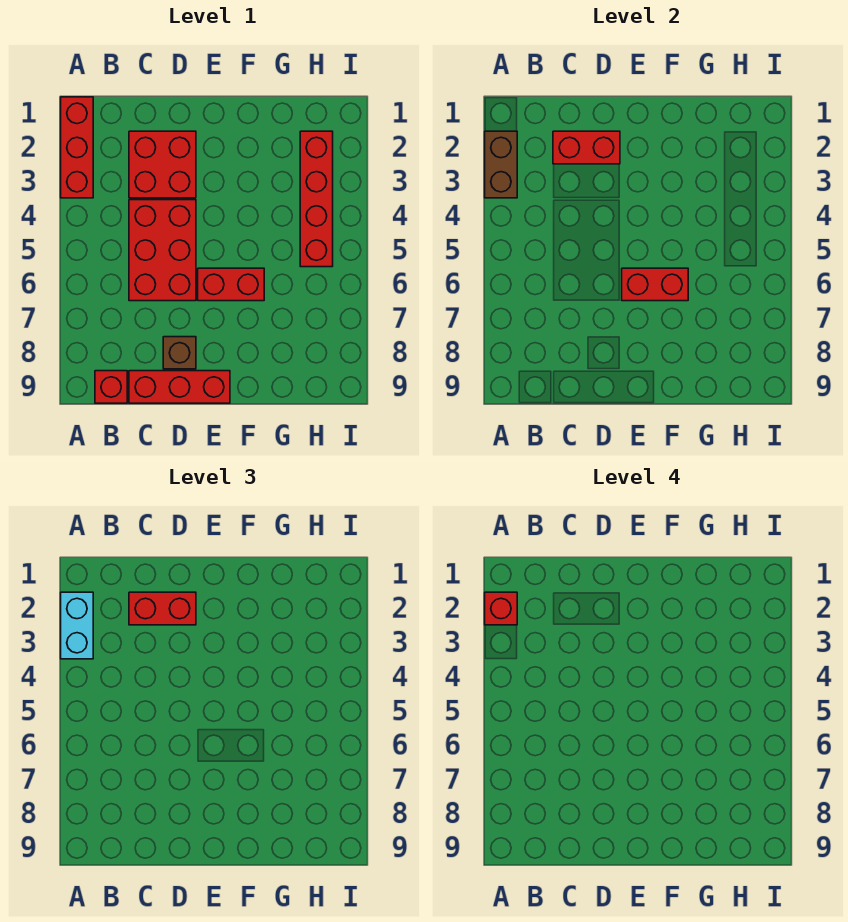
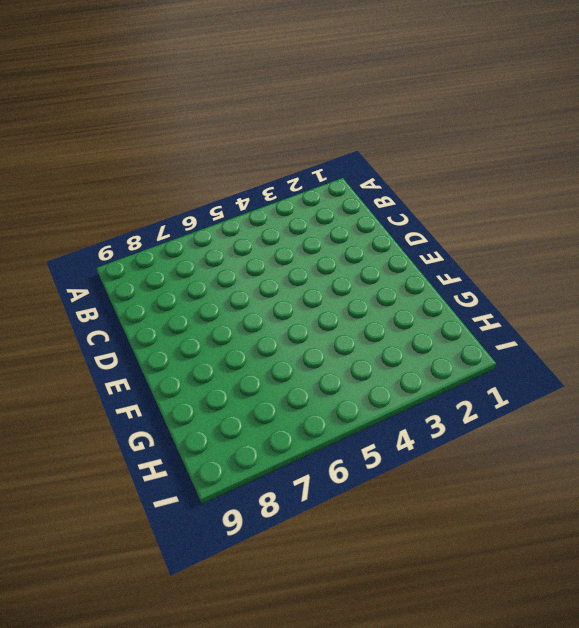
none -> red 1x3 brick [61,97,93,198]
none -> red 1x1 brick [95,371,127,403]
none -> red 2x2 brick [129,131,196,198]

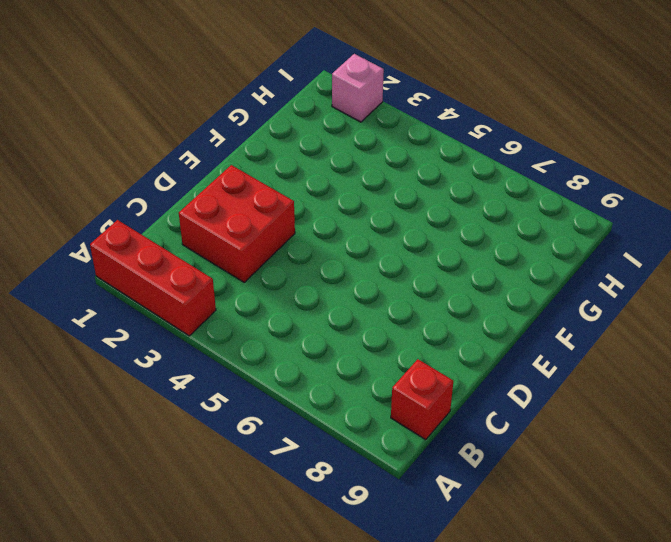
pink 1x1 brick [332,54,384,122] -> none
none -> red 2x3 brick [129,200,196,301]
none -> red 1x3 brick [129,371,230,403]
none -> brown 1x1 brick [163,337,196,369]

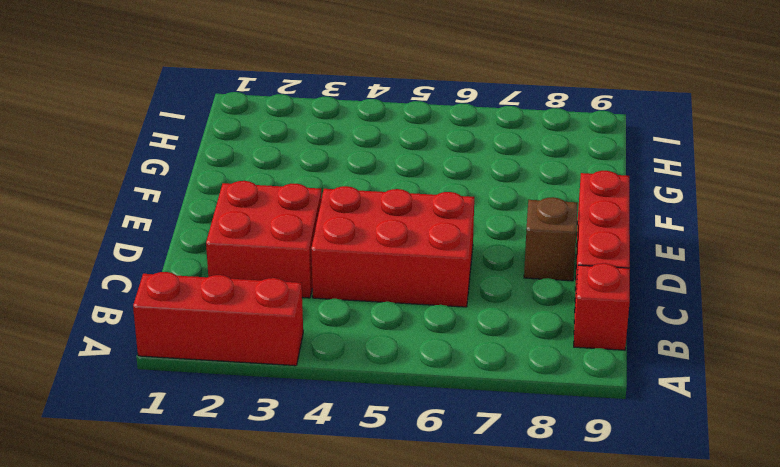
none -> red 1x2 brick [198,268,264,301]
none -> red 1x4 brick [300,131,333,267]
none -> brown 1x2 brick [485,131,517,198]

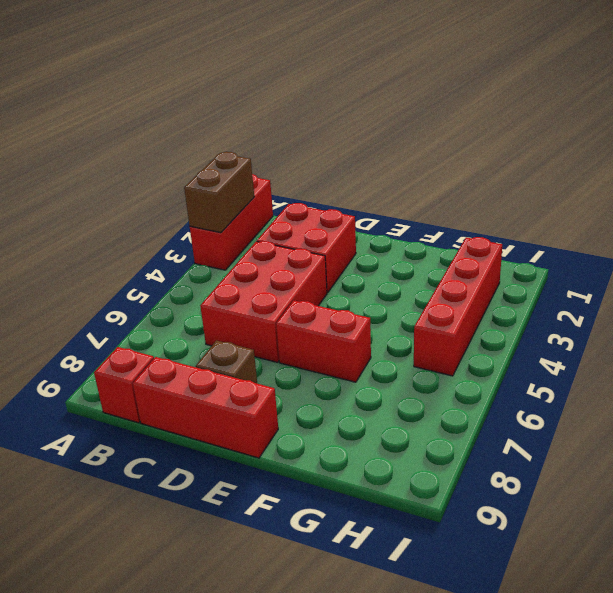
none -> red 1x2 brick [553,131,620,164]
none -> red 1x2 brick [622,268,688,301]
none -> cyan 1x2 brick [61,592,93,659]

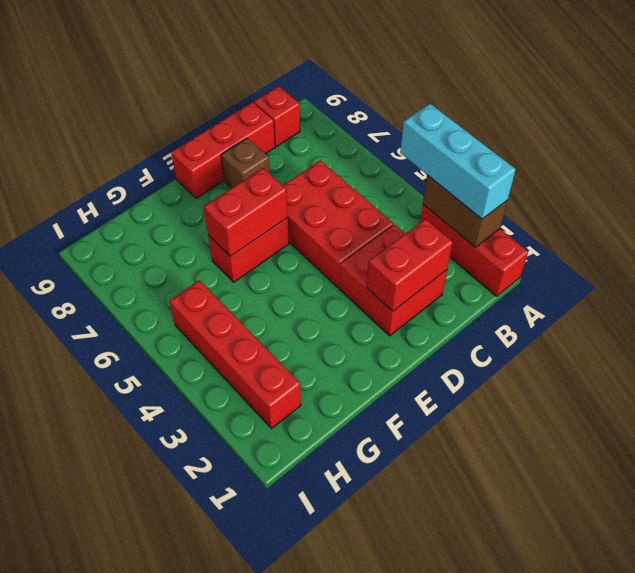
cyan 1x3 brick [400,104,516,219] -> cyan 1x2 brick [61,592,93,659]
none -> red 1x2 brick [129,592,196,625]
none -> red 1x1 brick [485,592,517,625]

